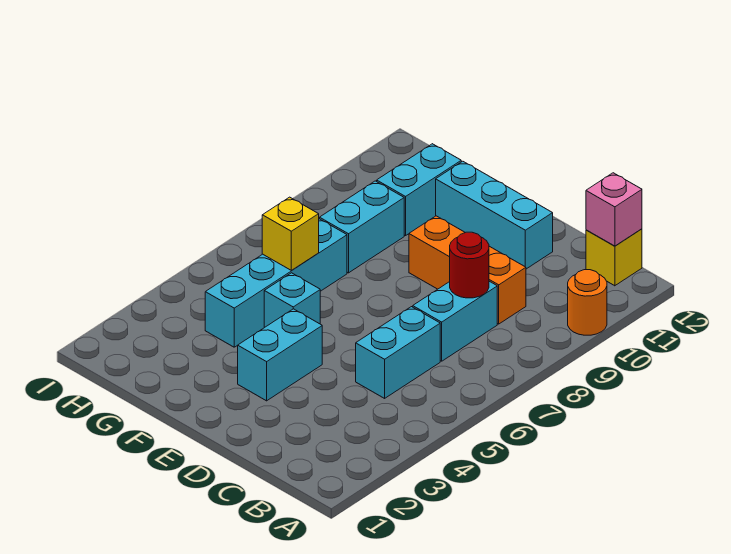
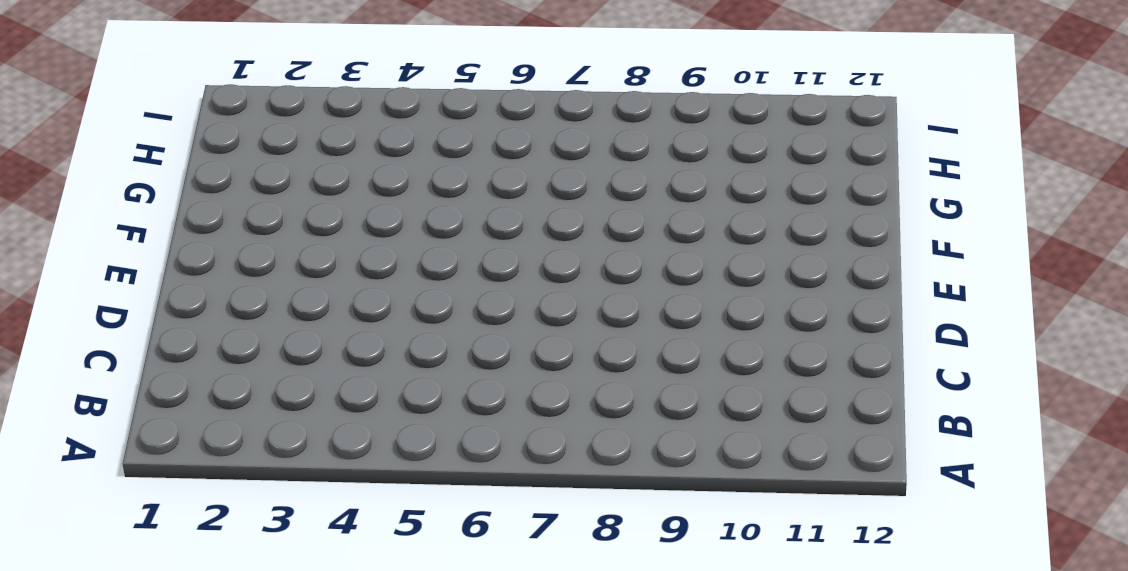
none -> orange 1x1 round brick [568,270,607,335]
none -> yellow 1x1 brick [586,229,642,286]
none -> cyan 1x2 brick [356,307,440,398]

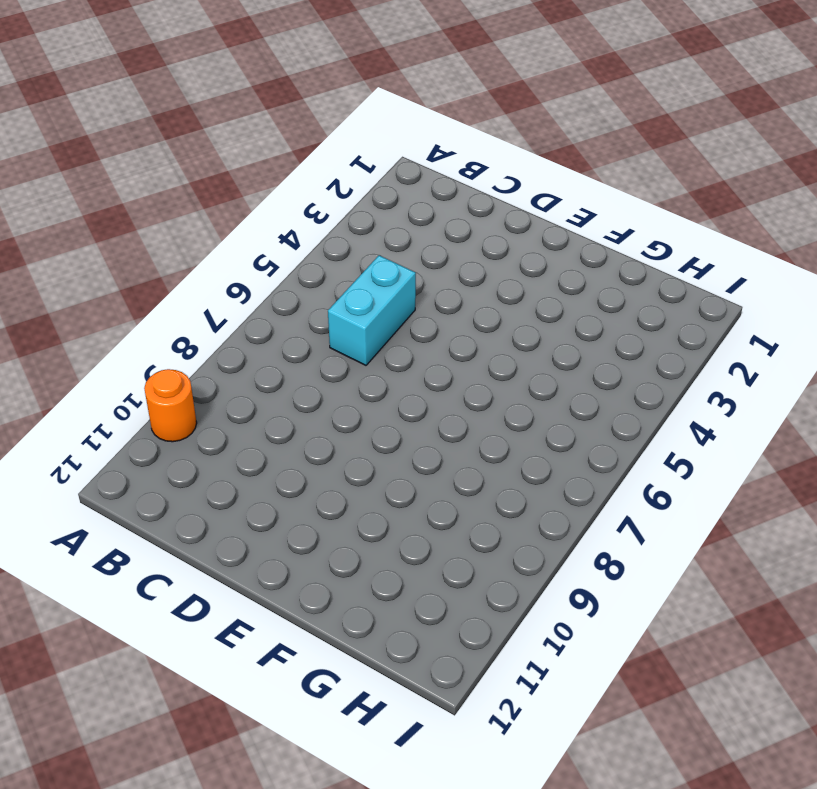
none -> yellow 1x1 brick [586,229,642,286]
none -> cyan 1x2 brick [413,281,497,361]
none -> orange 1x3 brick [409,216,526,324]

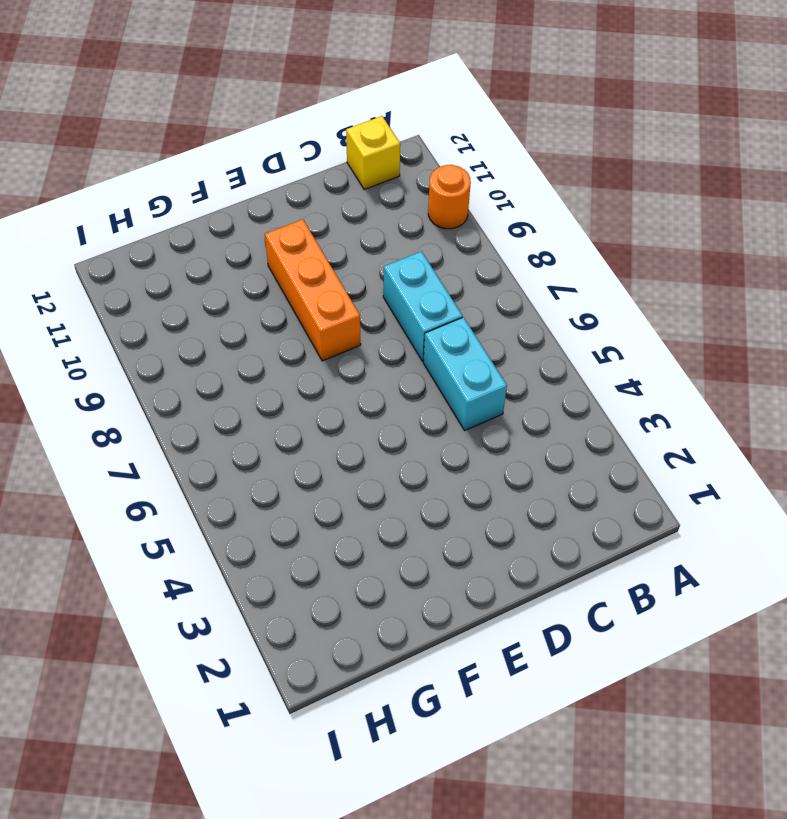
orange 1x3 brick [265,219,361,361] -> orange 1x3 brick turned to [409,216,526,324]
none -> cyan 1x3 brick [436,161,553,269]
none -> cyan 1x2 brick [238,309,322,401]
none -> cyan 1x1 brick [264,273,320,328]

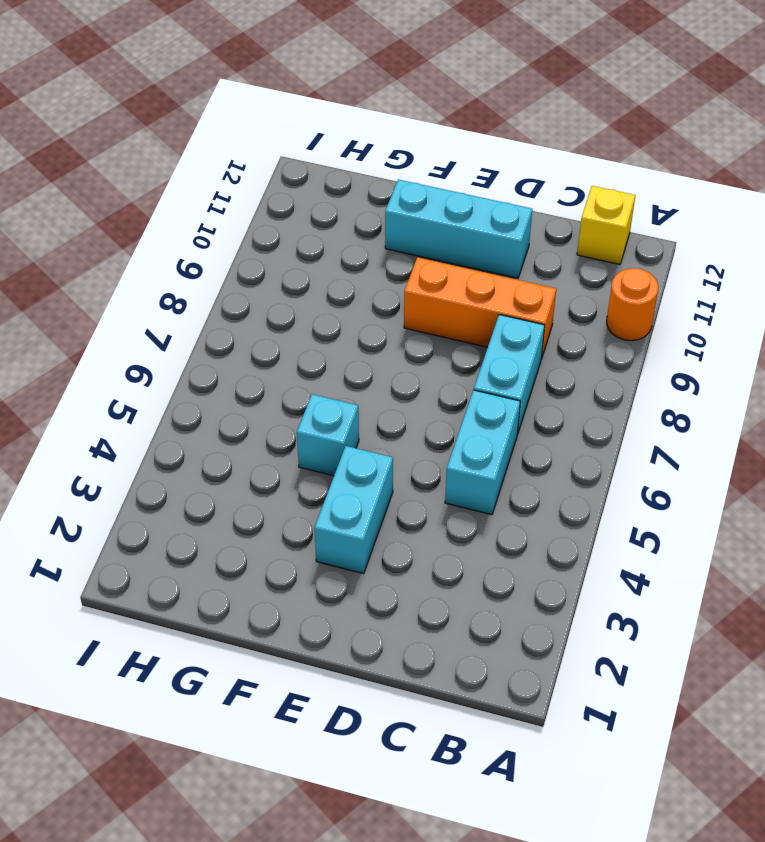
none -> cyan 1x4 brick [205,219,347,347]
none -> cyan 1x2 brick [320,181,404,273]
none -> cyan 1x2 brick [377,144,461,236]

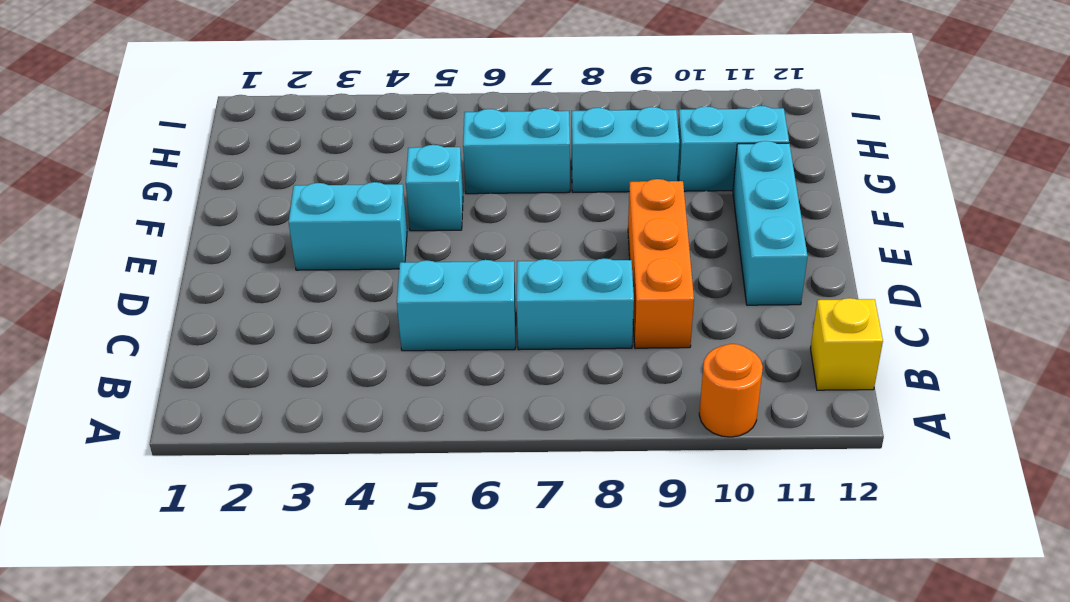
cyan 1x2 brick [463,108,570,194] -> cyan 1x4 brick [205,219,347,347]
none -> pink 1x1 brick [586,173,642,246]
none -> red 1x1 round brick [450,232,489,298]
none -> yellow 1x1 brick [262,197,319,271]

